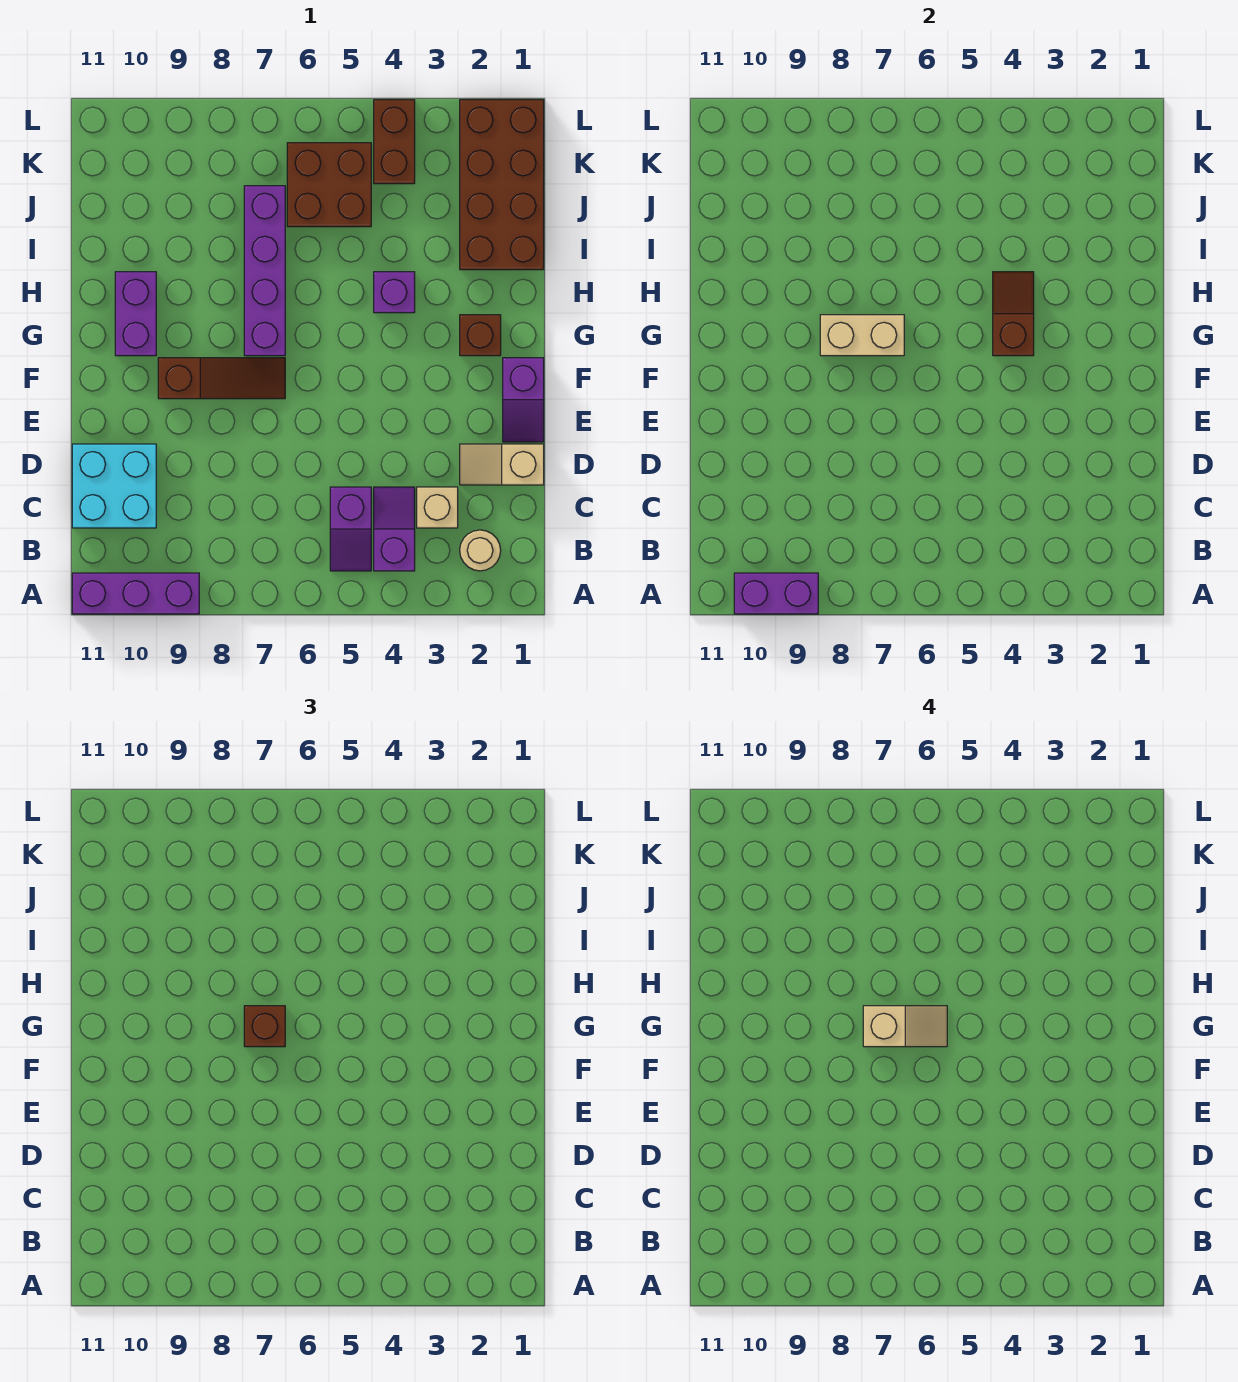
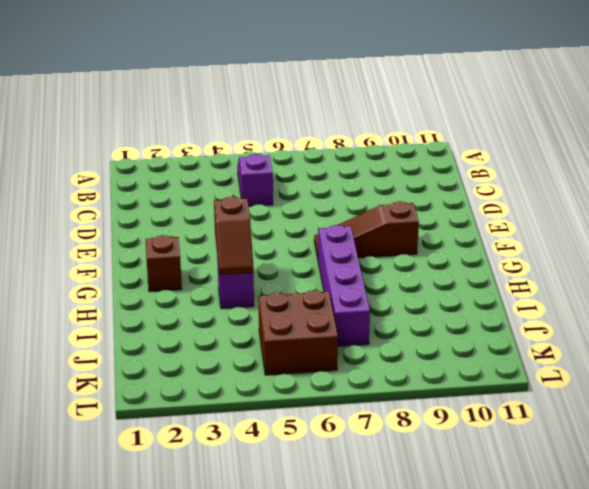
none -> purple 1x3 brick [72,573,199,614]
none -> tan 1x1 round brick [460,530,501,571]
none -> purple 1x2 slope [374,487,415,571]

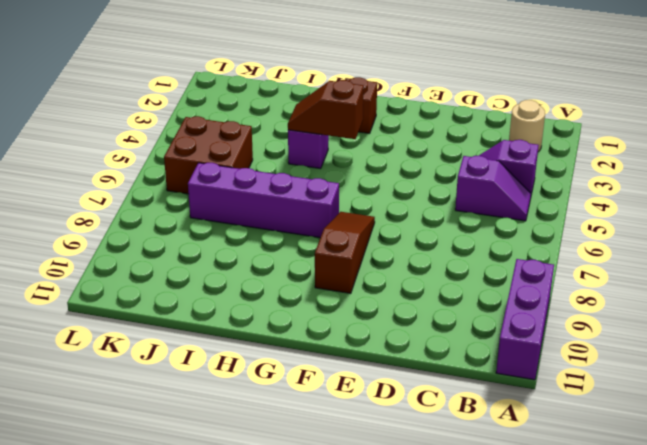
none -> tan 1x1 brick [417,487,458,528]
none -> cyan 2x2 brick [72,444,156,528]
none -> tan 1x2 slope [460,444,544,485]

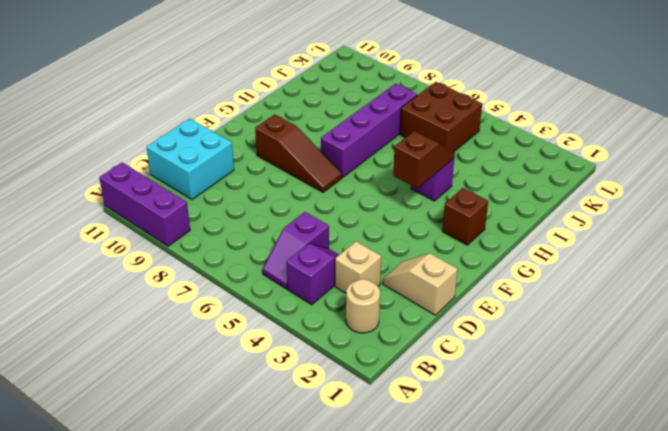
none -> purple 1x2 slope [503,358,544,442]
none -> purple 1x2 brick [115,272,156,356]
none -> brown 2x4 brick [460,100,544,270]

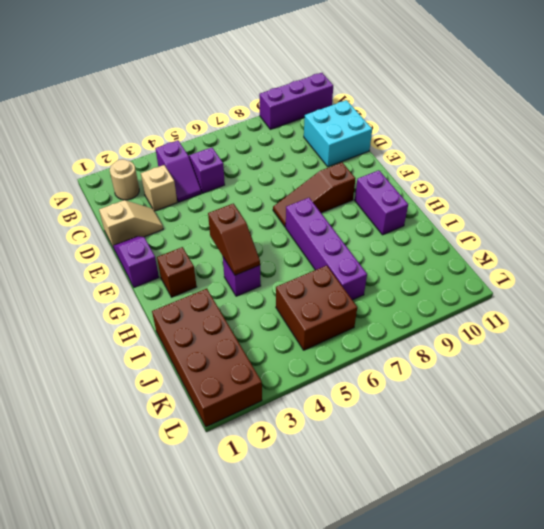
none -> brown 1x2 brick [374,100,415,184]
none -> purple 1x2 brick [734,573,818,614]
none -> tan 1x2 brick [820,315,904,356]

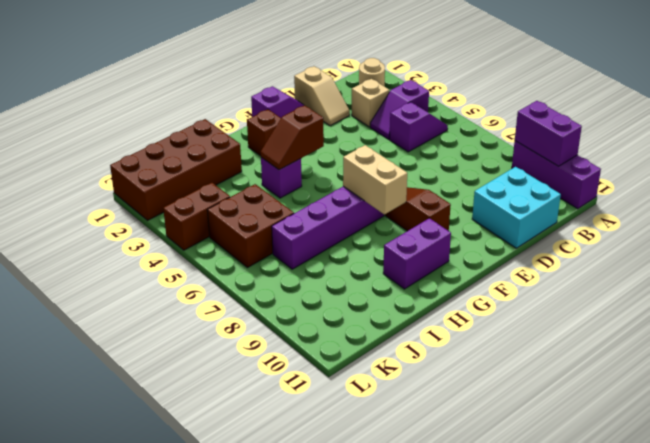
none -> brown 1x1 brick [244,1006,285,1047]
none -> tan 1x2 slope [863,1006,947,1047]

